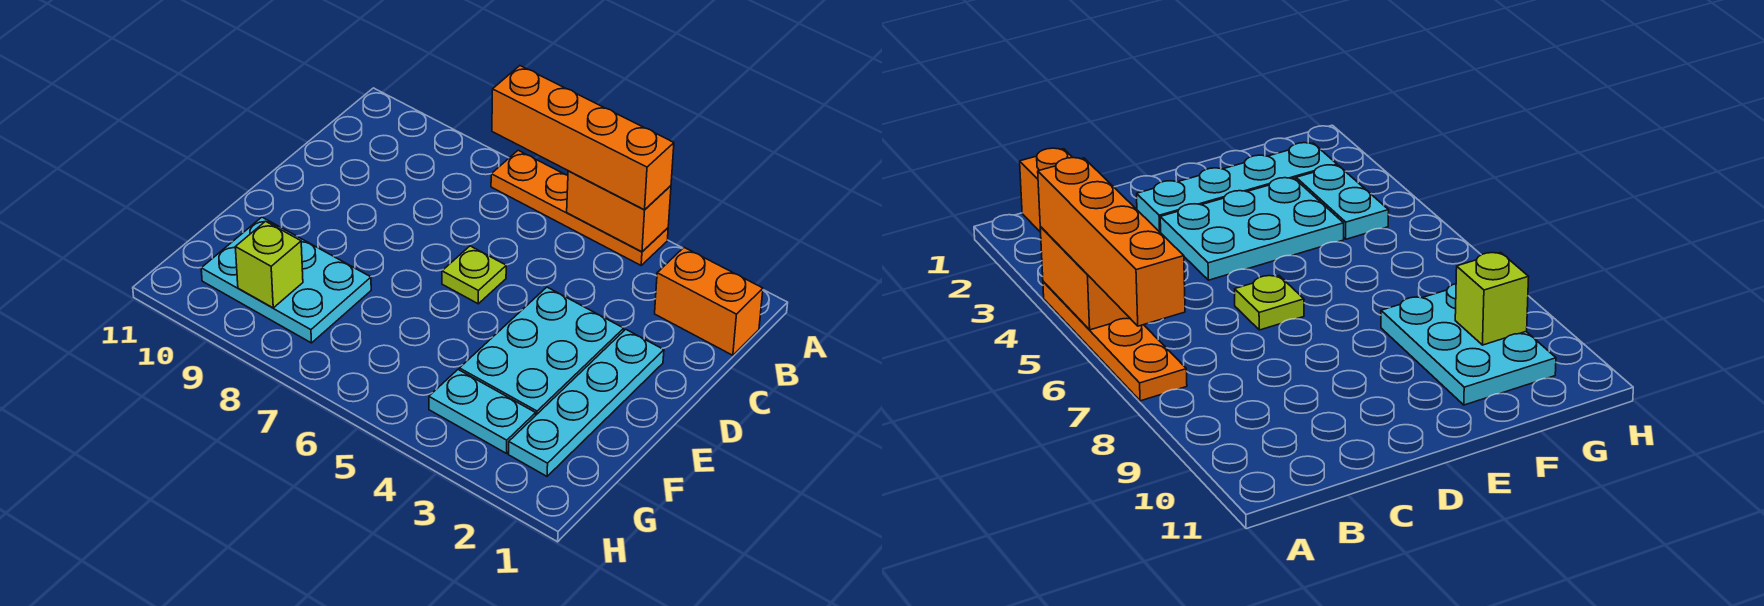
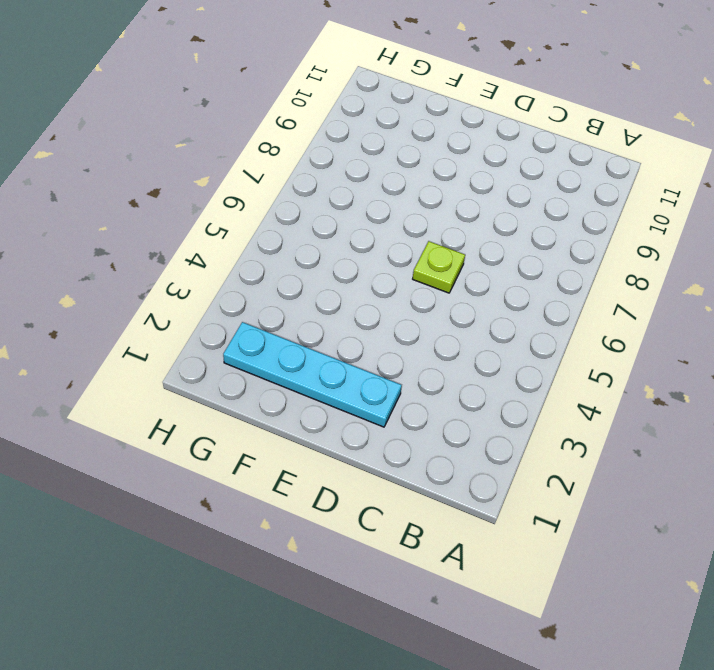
none -> orange 1x4 plate [491,150,668,265]
none -> orange 1x2 brick [655,248,763,355]

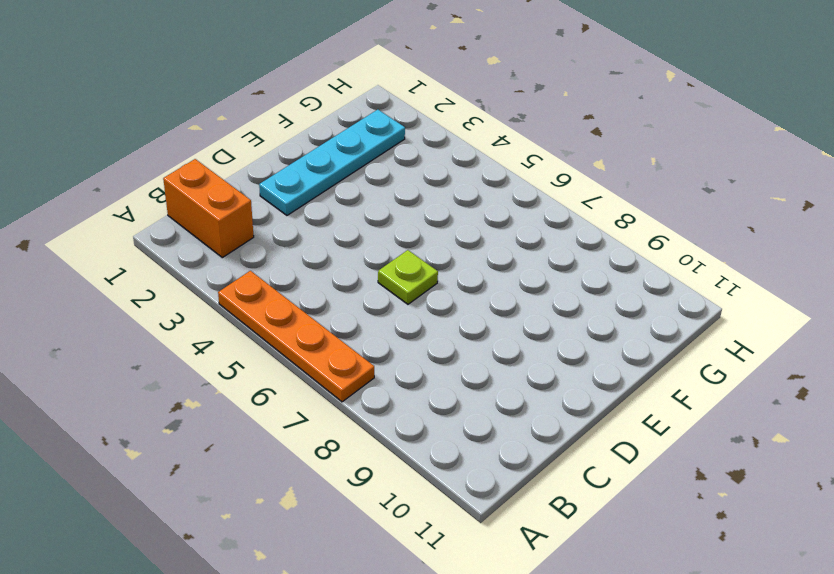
none -> cyan 2x3 plate [459,287,624,415]
none -> cyan 2x3 plate [201,217,371,343]

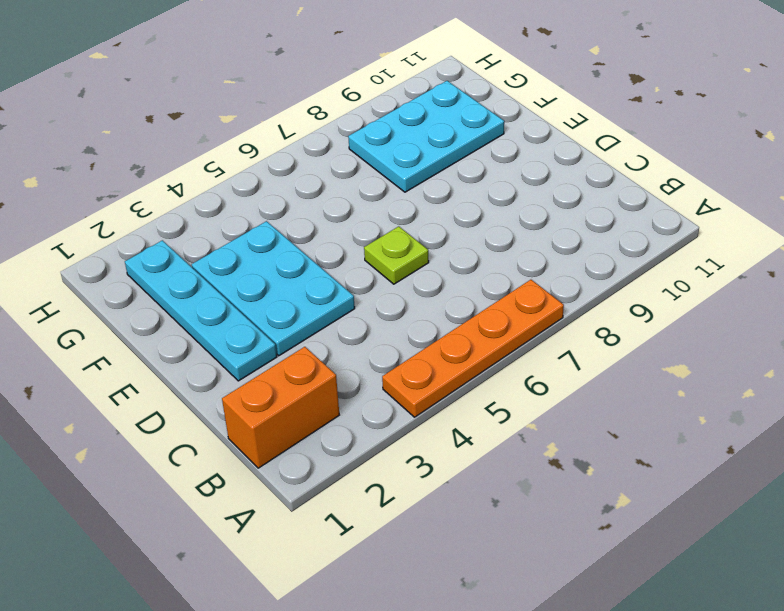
none -> cyan 1x2 plate [429,370,536,453]
none -> orange 1x2 brick [567,171,671,252]

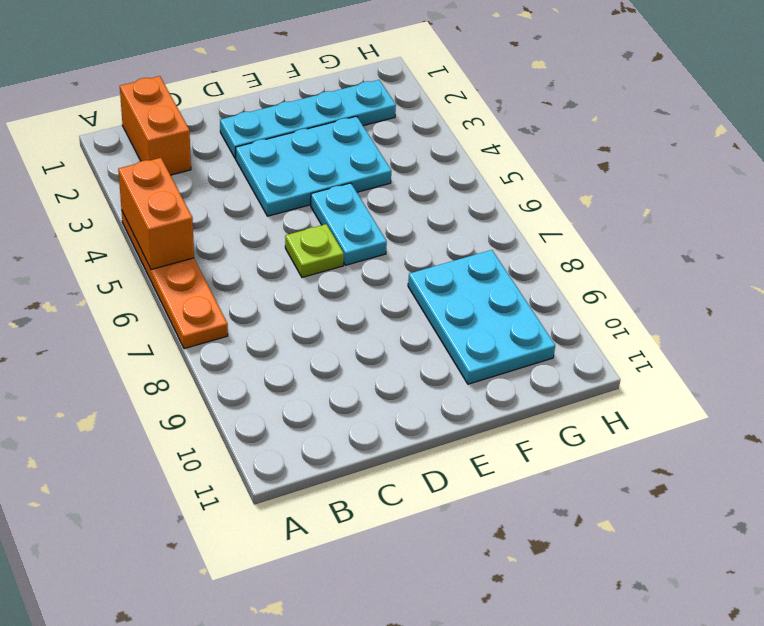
cyan 1x2 plate [311,183,387,265] -> cyan 1x2 plate moved to [429,370,536,453]
none -> lime 1x1 brick [235,221,303,308]
none -> orange 1x4 brick [492,66,674,210]

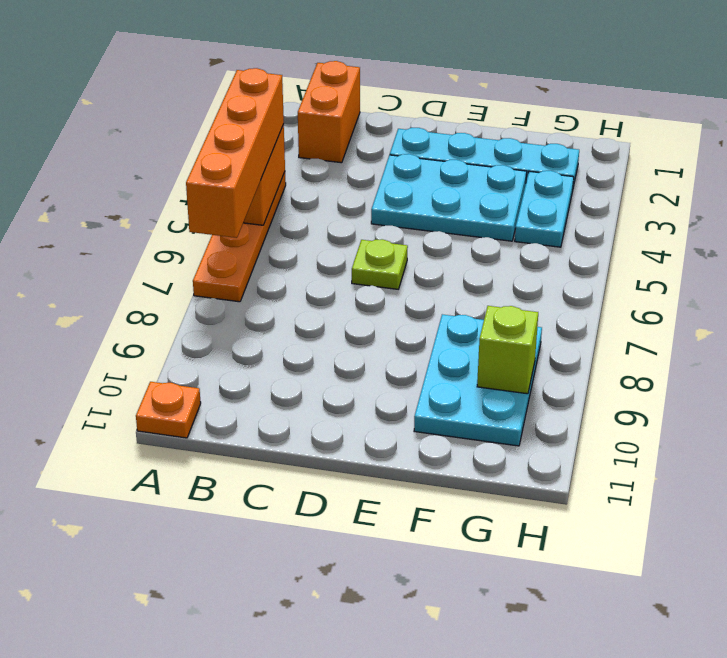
orange 1x1 plate [136,382,201,438] -> none

